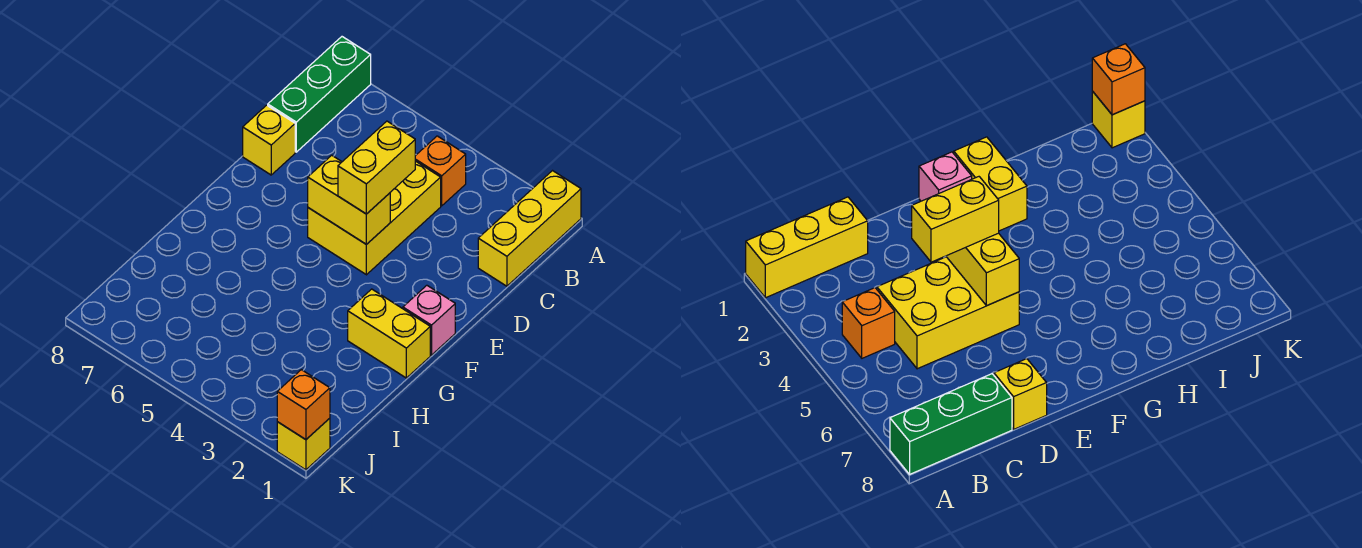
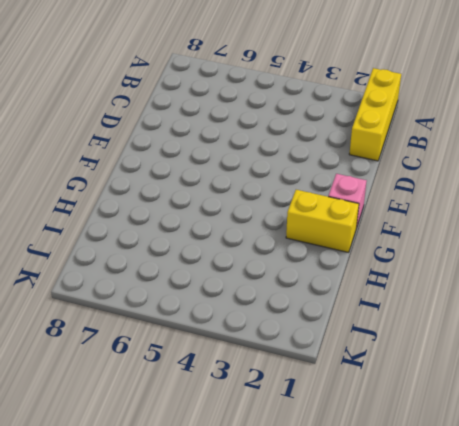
none -> green 1x3 brick [268,37,371,152]
none -> orange 1x1 brick [415,136,466,206]

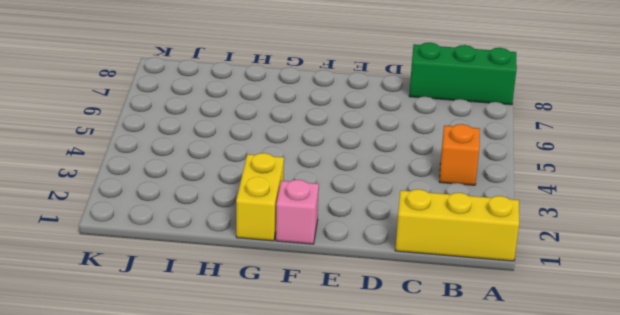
none -> yellow 2x3 brick [308,161,441,275]
none -> yellow 1x1 brick [243,105,295,175]

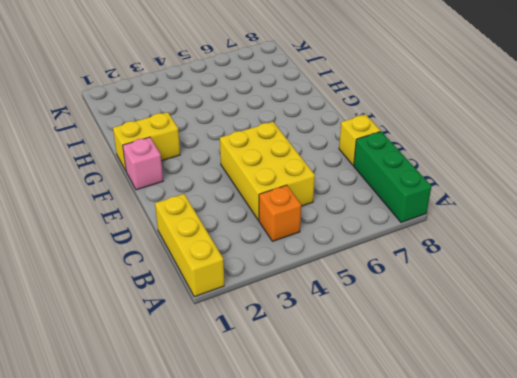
none -> yellow 1x1 brick [277,418,330,470]
none -> yellow 1x2 brick [308,155,390,244]

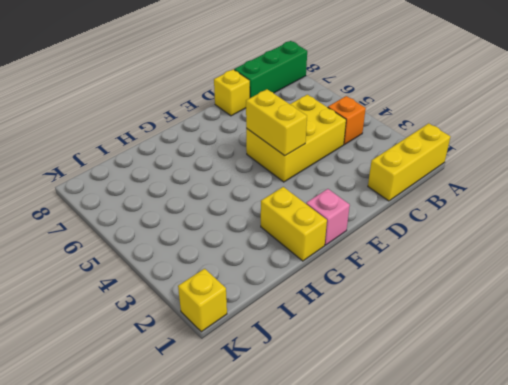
none -> orange 1x1 brick [277,370,330,440]
none -> yellow 1x2 brick [338,121,415,214]

